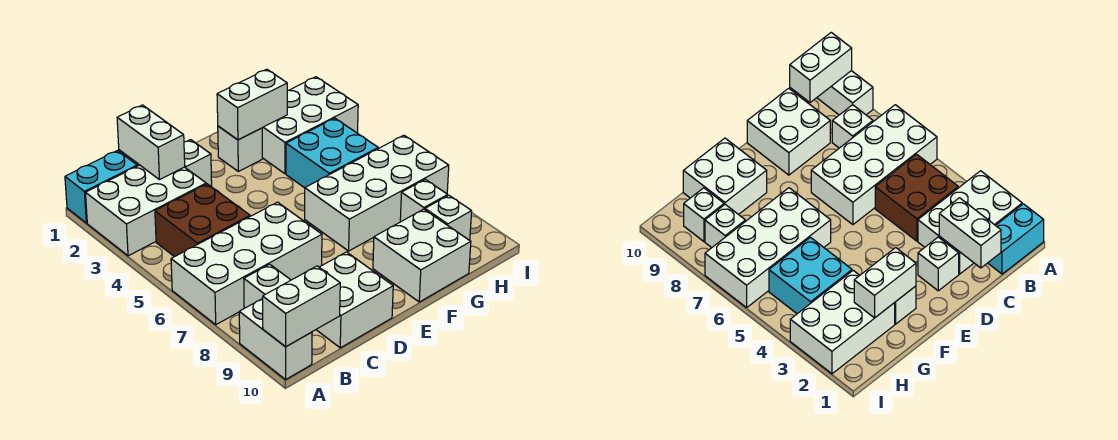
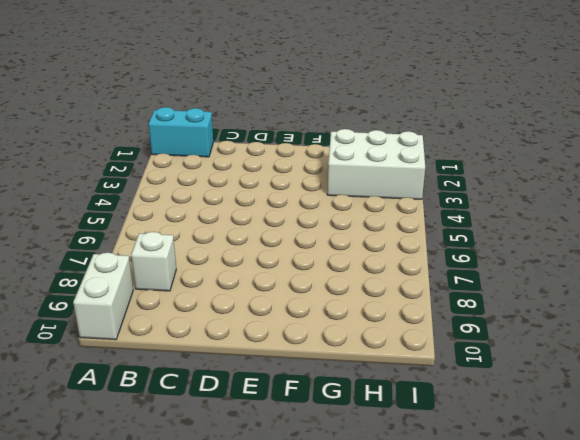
none -> white 2x3 brick [86,165,206,256]
none -> white 2x4 brick [171,202,322,325]
none -> brown 2x2 brick [155,184,250,257]

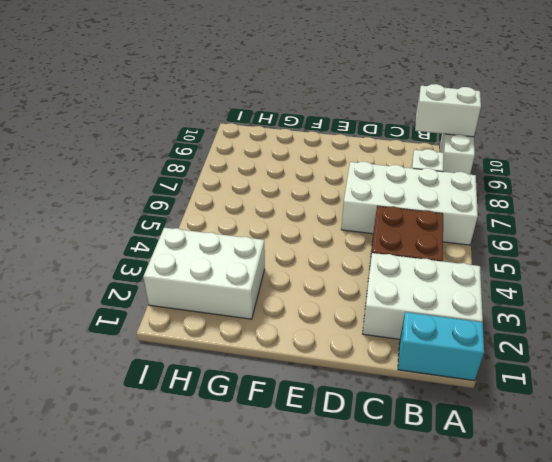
none -> white 2x2 brick [316,252,393,348]
none -> white 1x1 brick [184,140,212,186]
none -> white 1x1 brick [218,126,262,171]

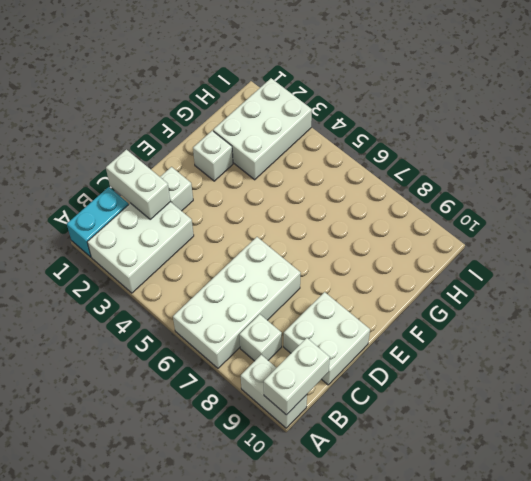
none -> brown 2x2 brick [155,184,250,257]
none -> white 2x4 brick [305,135,449,251]
none -> white 2x2 brick [373,209,471,302]

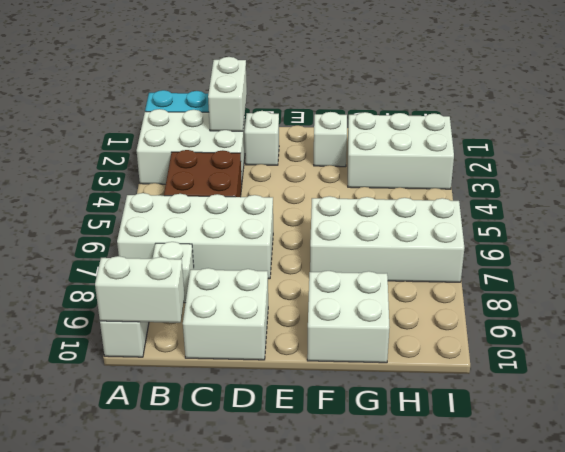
none -> cyan 2x2 brick [286,118,378,188]
none -> white 1x1 brick [400,179,448,222]
none -> white 1x1 brick [425,195,472,240]

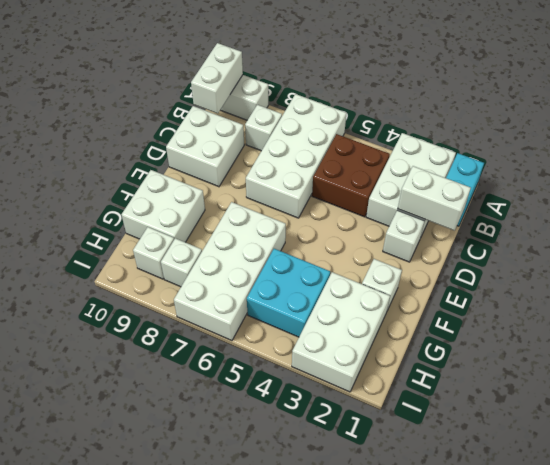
none -> white 1x2 brick [217,69,287,140]

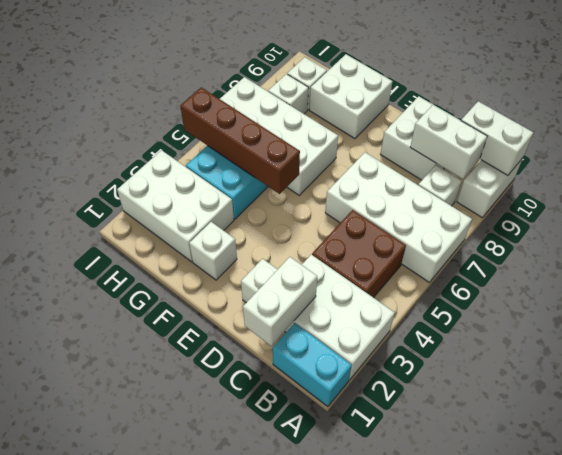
white 1x2 brick [410,105,487,179] -> white 1x2 brick moved to [217,69,287,140]
brown 1x4 brick [180,87,300,194] -> none

